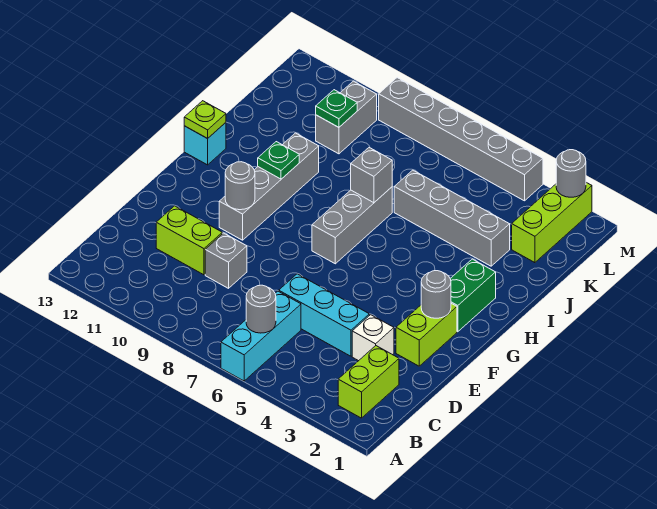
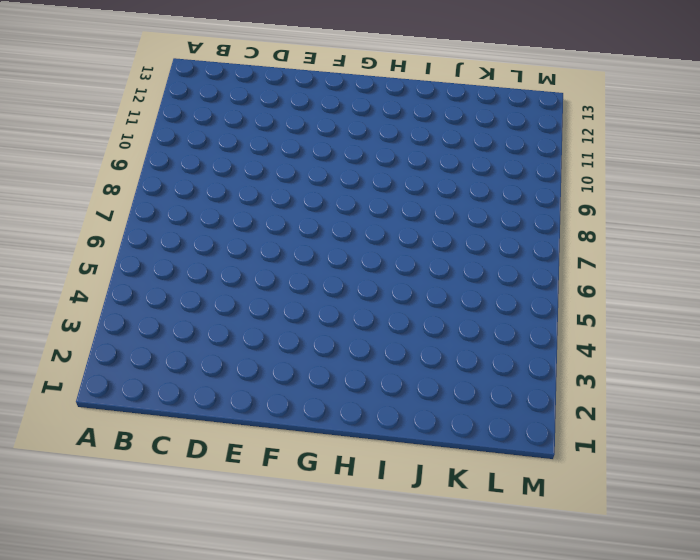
none -> cyan 1x3 brick [221,291,301,381]
none -> lime 1x2 brick [338,346,399,418]
none -> white 1x1 brick [352,315,394,361]

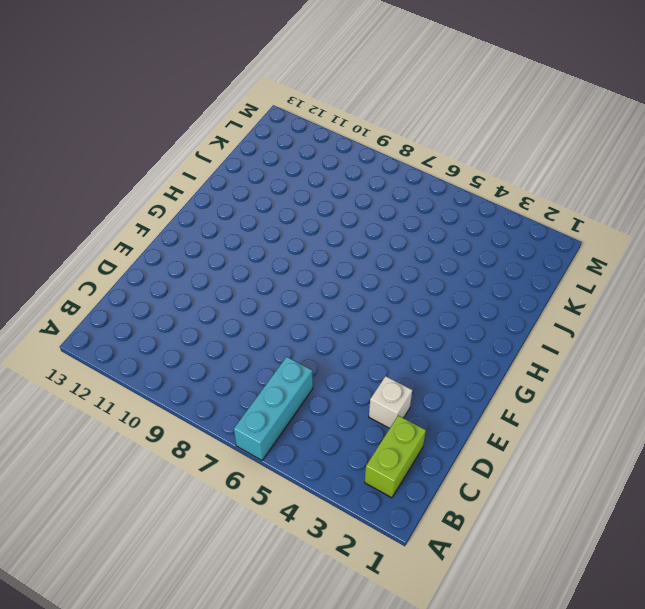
none -> cyan 1x3 brick [279,274,369,356]
none -> grey 1x1 brick [205,233,247,288]
none -> lime 1x2 brick [156,206,222,275]

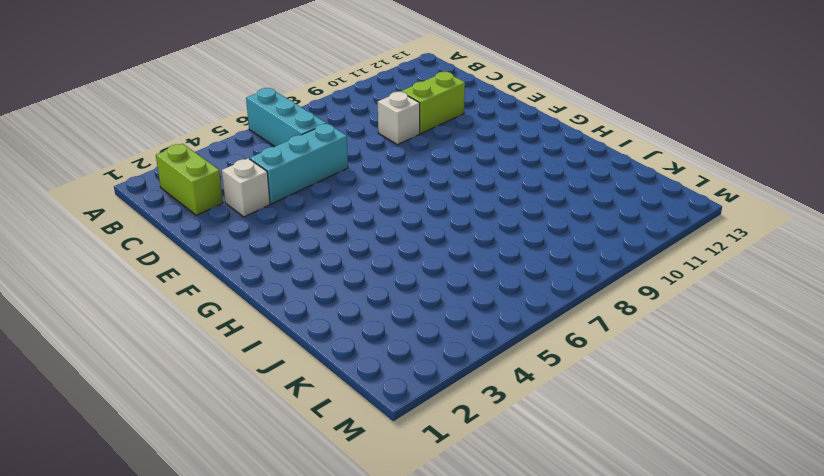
white 1x1 brick [378,92,420,145] -> grey 1x1 brick [205,233,247,288]
none -> lime 1x2 brick [396,303,457,366]
none -> grey 1x4 brick [219,133,319,240]
none -> green 1x2 brick [450,259,496,332]

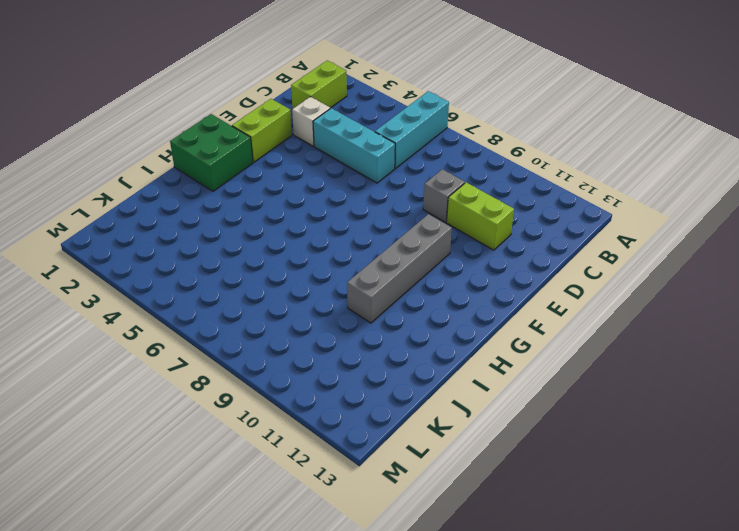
green 2x2 brick [170,114,253,191] -> green 1x2 brick [450,259,496,332]
none -> grey 1x3 brick [312,187,392,264]
none -> cyan 1x1 brick [184,123,226,165]
none -> grey 1x4 brick [394,170,510,266]

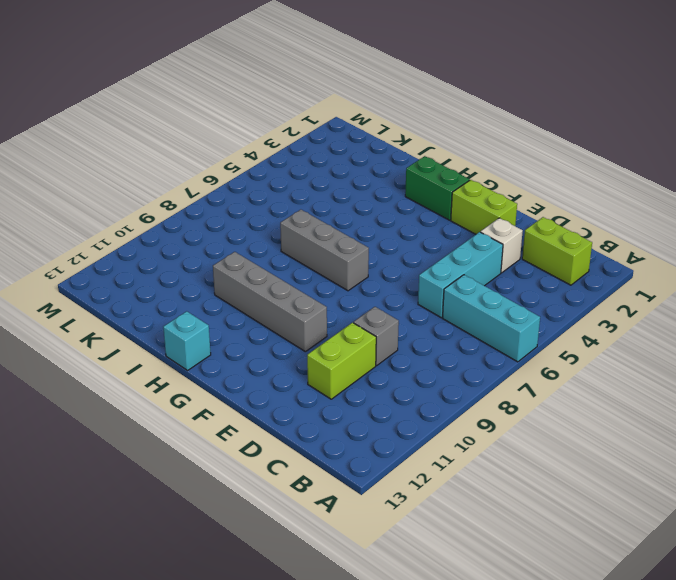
none -> grey 1x4 brick [394,170,510,266]
none -> lime 1x3 brick [512,183,592,263]
none -> grey 1x2 brick [316,81,377,154]

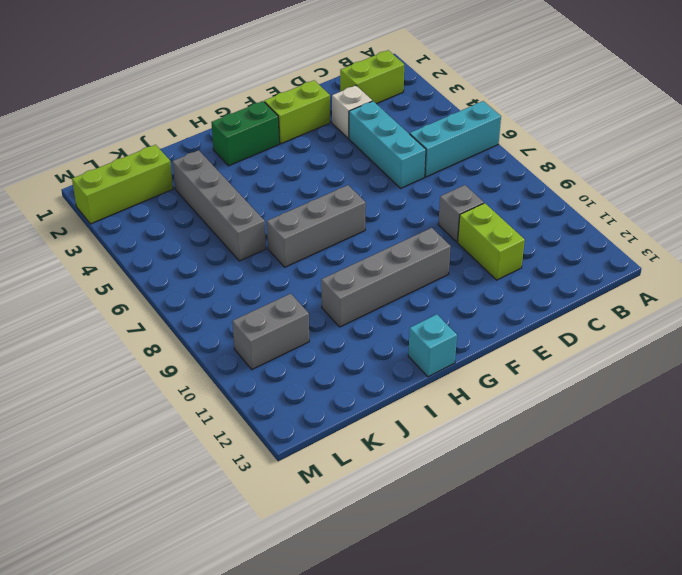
none -> grey 1x6 brick [379,78,543,201]
none -> grey 1x1 round brick [246,285,276,333]
none -> grey 1x1 round brick [421,271,451,318]

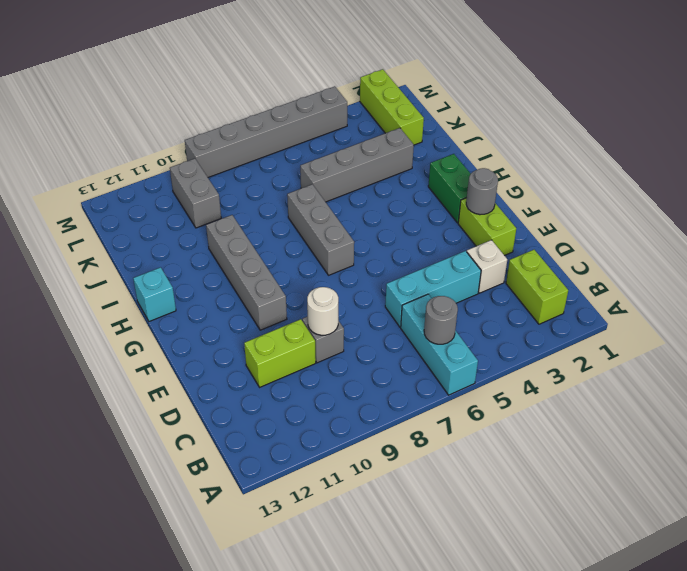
white 1x1 round brick [307,287,338,335] -> none
none -> grey 1x1 round brick [225,162,255,210]
none -> green 1x1 plate [258,142,299,179]
none -> lime 1x1 plate [184,101,226,138]

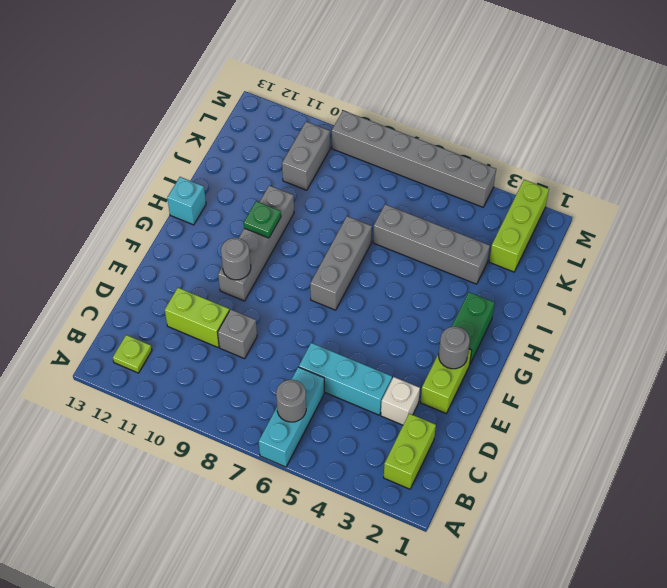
lime 1x1 plate [113,335,152,373] -> lime 1x1 plate moved to [184,101,226,138]
none -> grey 1x1 brick [351,148,392,203]
none -> green 1x1 plate [316,90,357,127]
none -> grey 1x1 round brick [556,150,586,197]

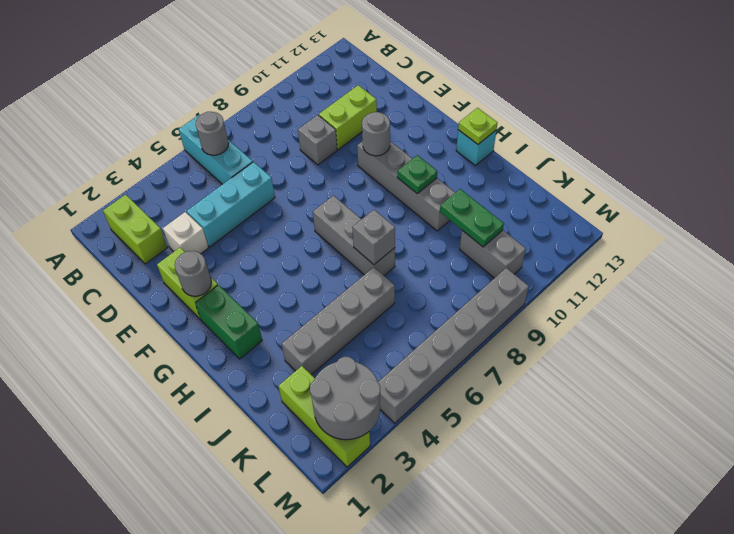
green 1x2 plate [440,189,504,247] -> green 1x1 plate [316,90,357,127]
grey 2x2 round brick [310,357,380,440] -> grey 1x1 round brick [556,150,586,197]

